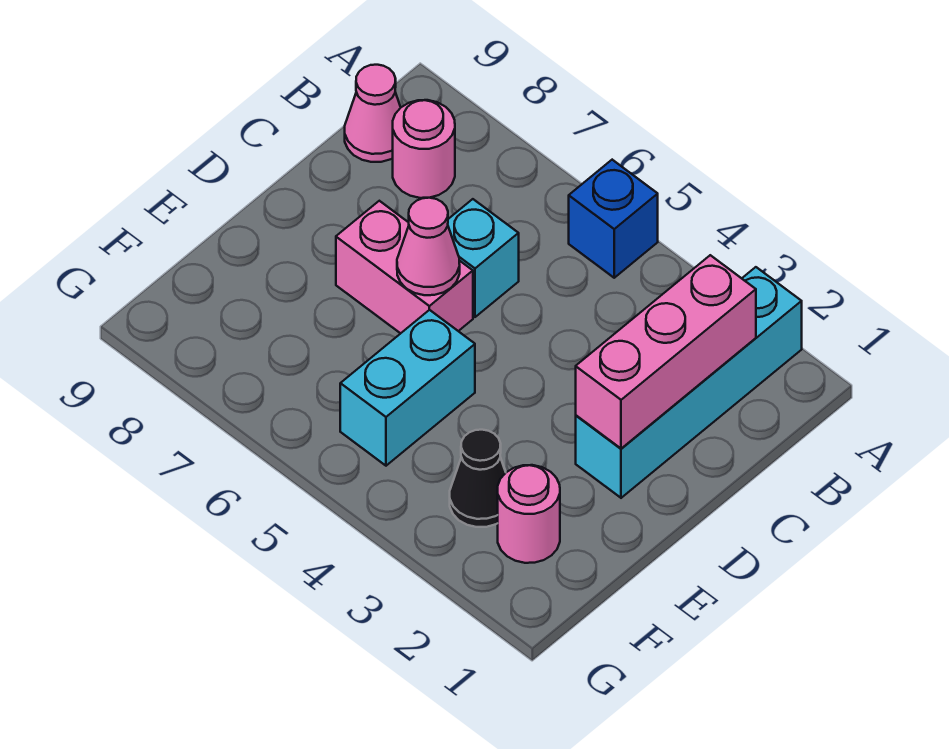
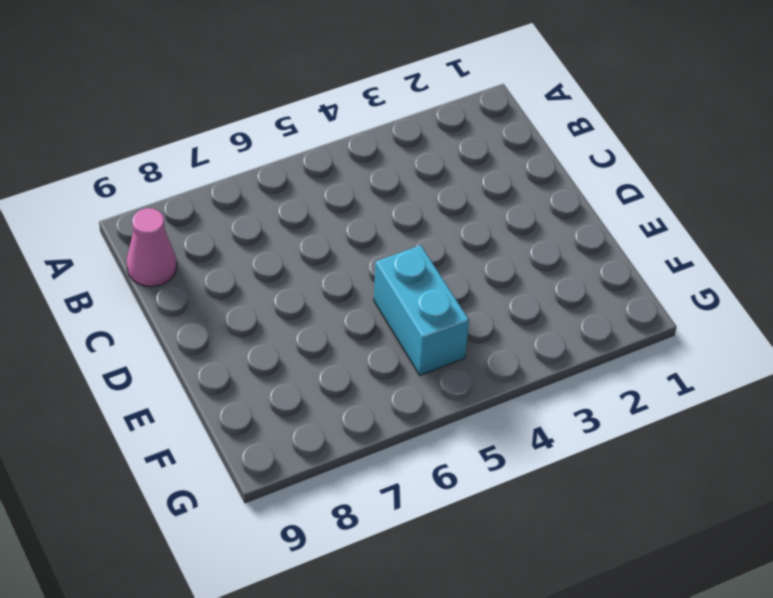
none -> cyan 1x4 brick [576,267,802,498]
none -> blue 1x1 brick [569,160,658,278]

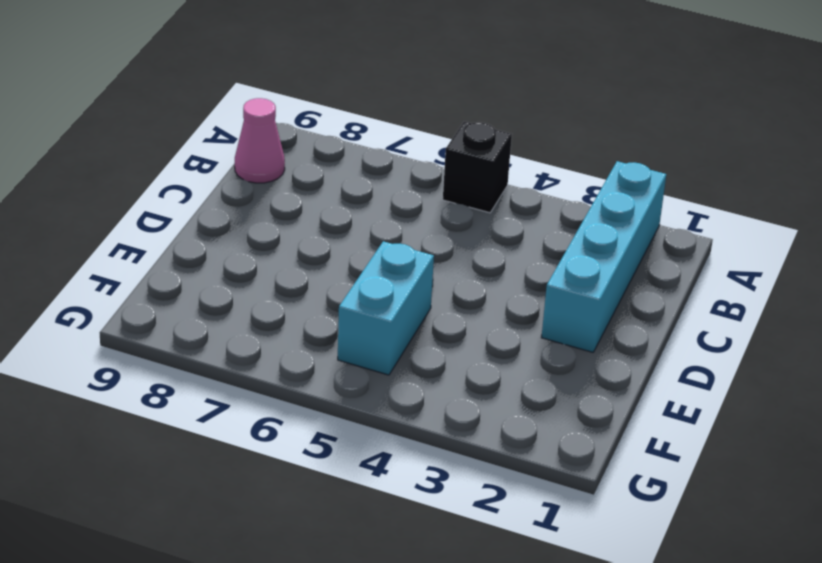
black 1x1 brick [443,122,512,213] -> blue 1x1 brick [569,160,658,278]
none -> pink 1x1 round brick [393,100,455,198]
none -> cyan 1x1 brick [448,199,519,317]

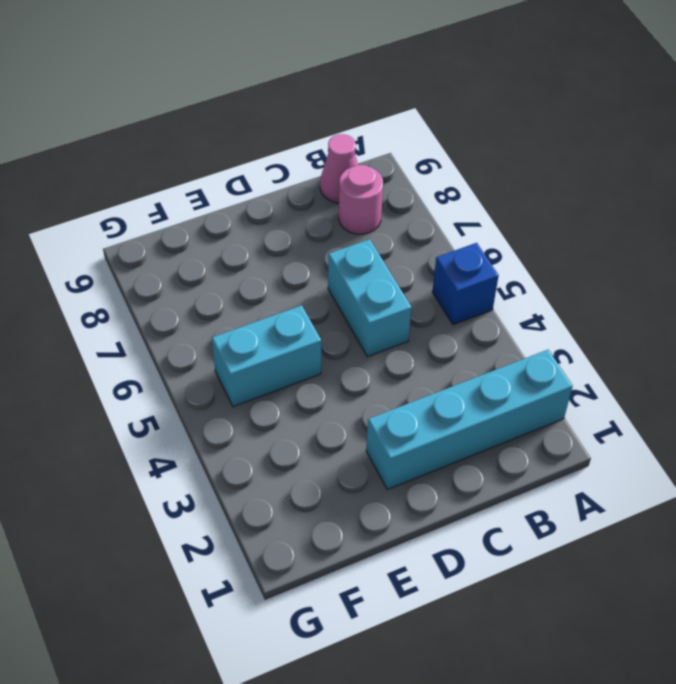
cyan 1x2 brick [328,239,412,357] -> cyan 1x1 brick [448,199,519,317]
none -> pink 1x2 brick [336,201,473,333]
none -> pink 1x1 round brick [498,465,560,563]

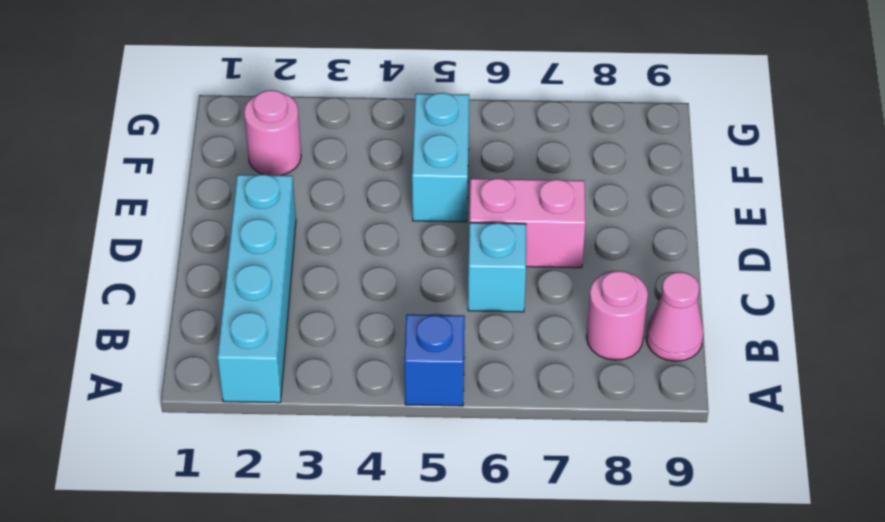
none -> black 1x1 cone [450,430,506,527]
none -> pink 1x3 brick [576,255,756,449]

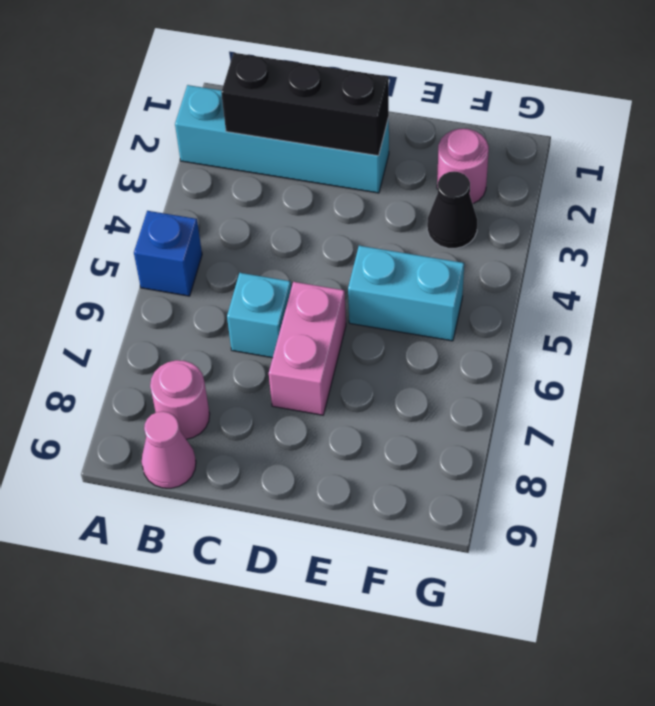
black 1x3 brick [221,53,389,156] -> pink 1x3 brick [576,255,756,449]
none -> pink 1x1 cone [397,198,460,295]

